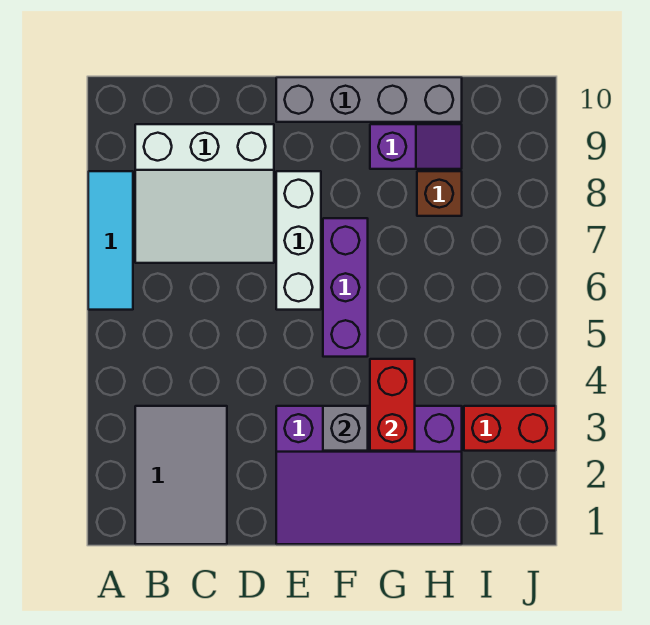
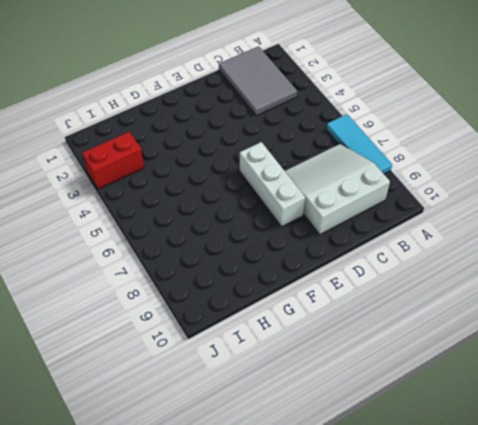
none -> purple 3x4 slope [276,406,462,544]
none -> grey 1x4 brick [276,77,462,122]
none -> purple 1x3 brick [323,218,368,357]

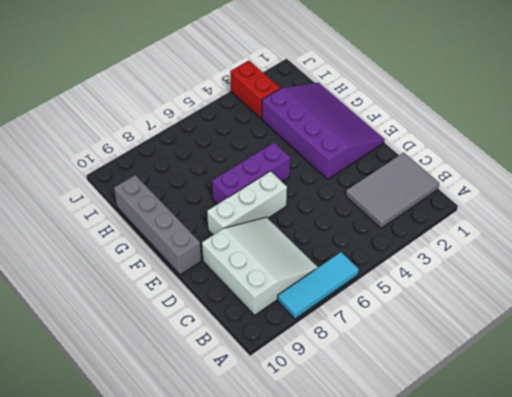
none -> purple 1x2 slope [370,124,462,169]
none -> brown 1x1 brick [417,171,462,216]
none -> grey 1x1 brick [323,406,368,451]

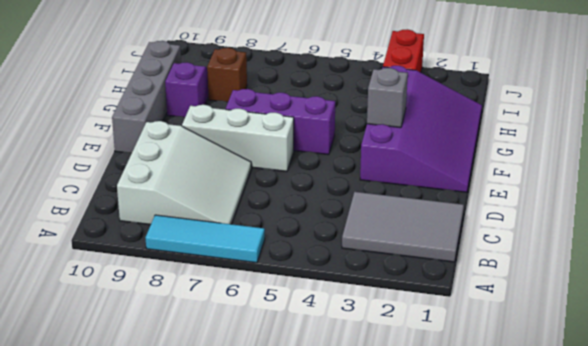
none -> red 1x2 brick [370,359,415,451]

